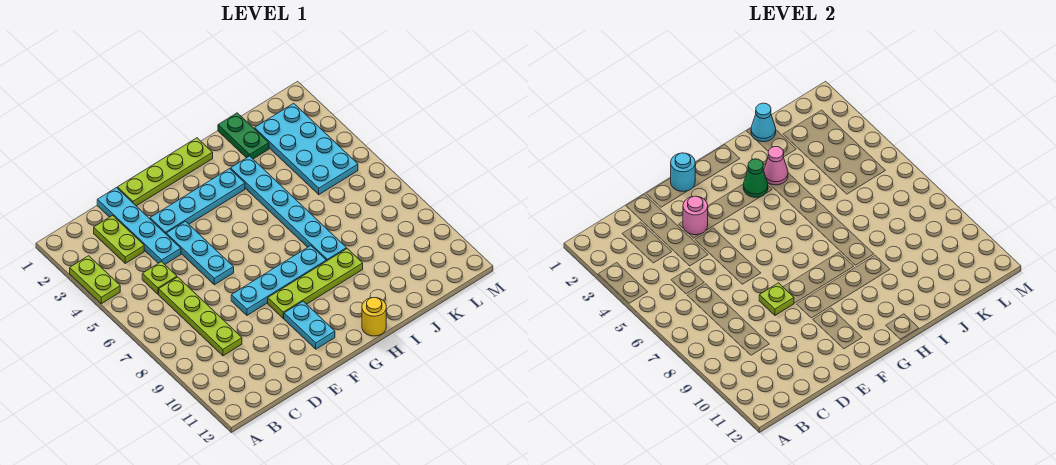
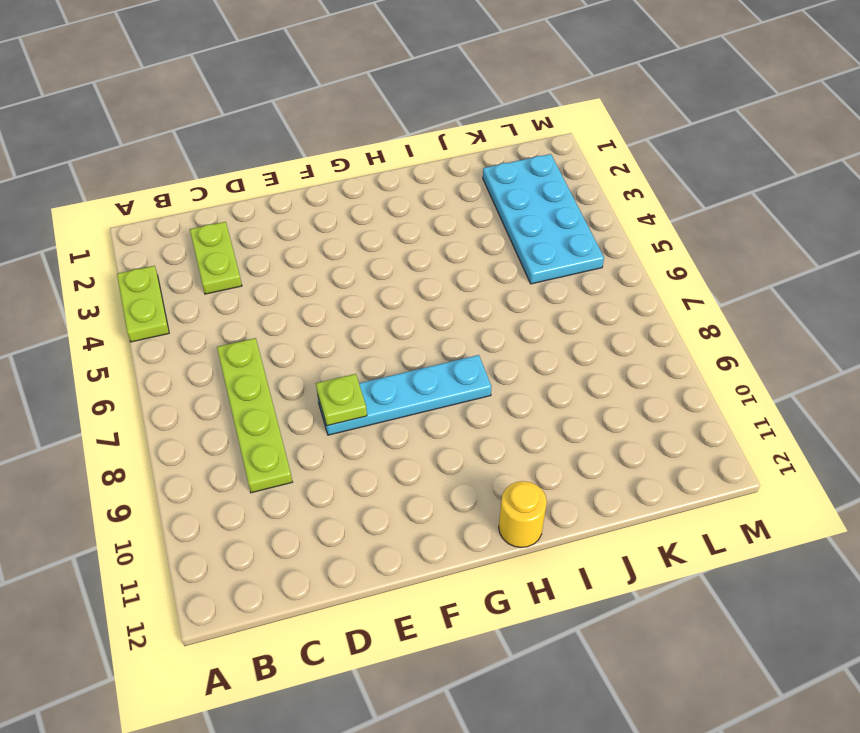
none -> lime 1x1 plate [142,261,177,294]
none -> cyan 1x4 plate [97,188,181,264]
none -> lime 1x4 plate [117,138,213,206]

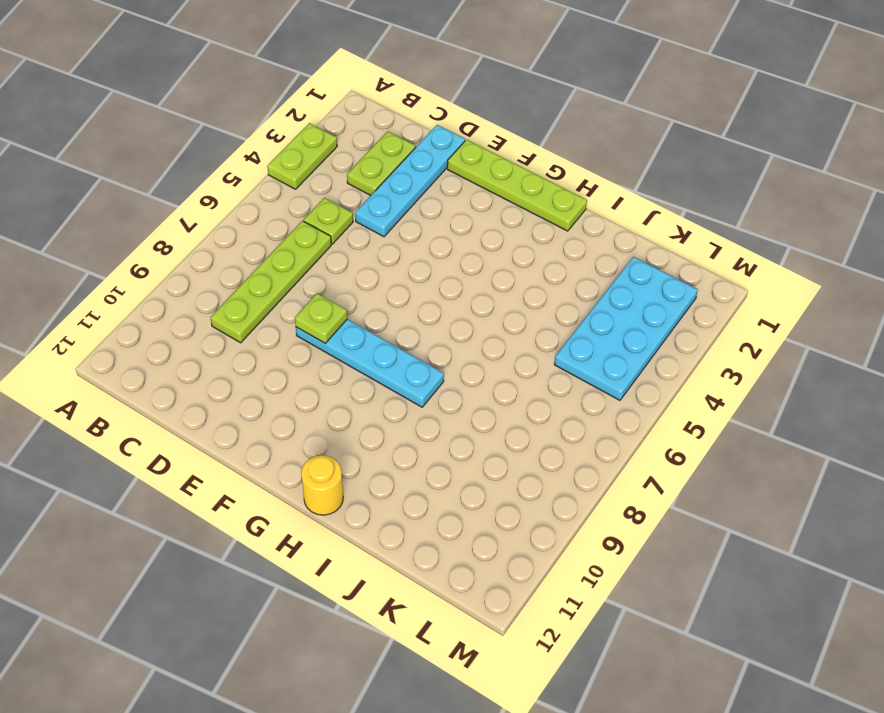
none -> cyan 1x4 plate [150,169,245,234]
none -> cyan 1x3 plate [166,221,234,285]
none -> lime 1x4 plate [268,249,363,318]

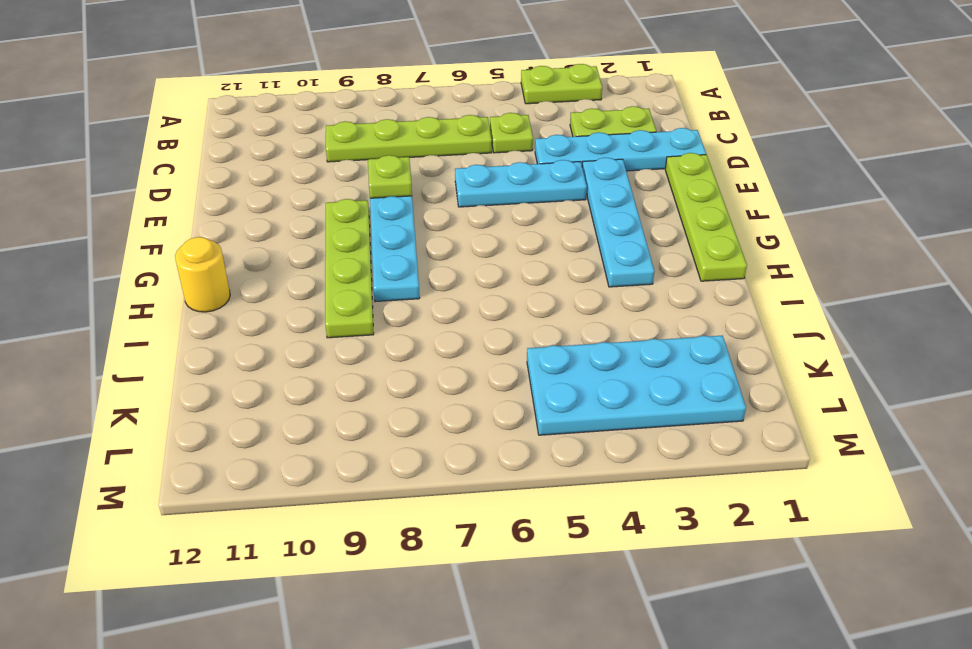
none -> cyan 1x2 plate [284,301,335,349]
none -> cyan 1x6 plate [231,156,347,261]
none -> green 1x2 plate [218,113,269,159]

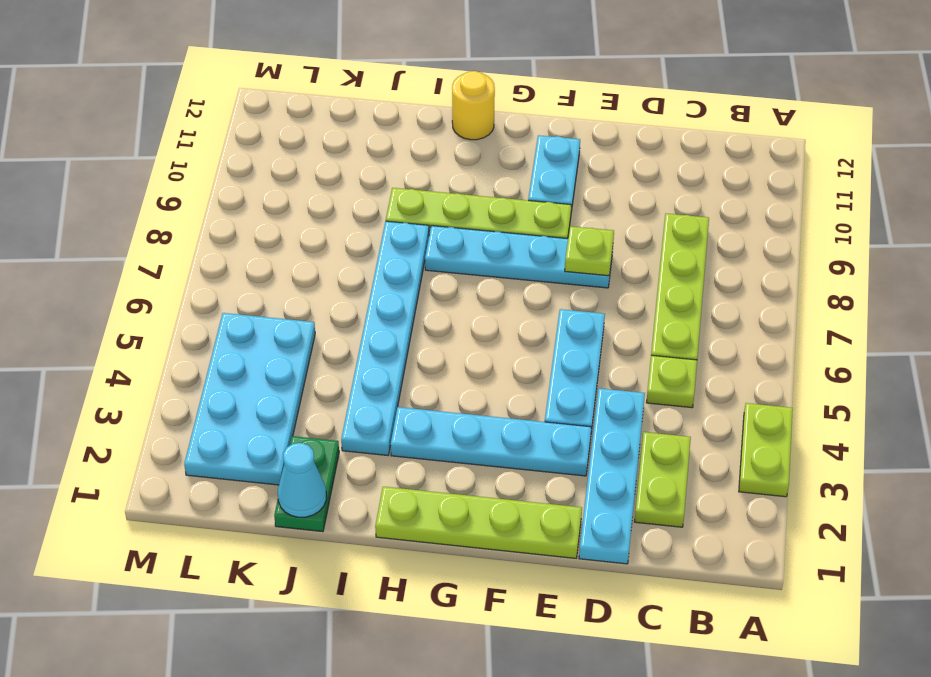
none -> pink 1x1 round brick [683,196,708,235]
none -> cyan 1x1 round brick [671,153,695,191]
none -> green 1x1 cone [743,159,768,197]

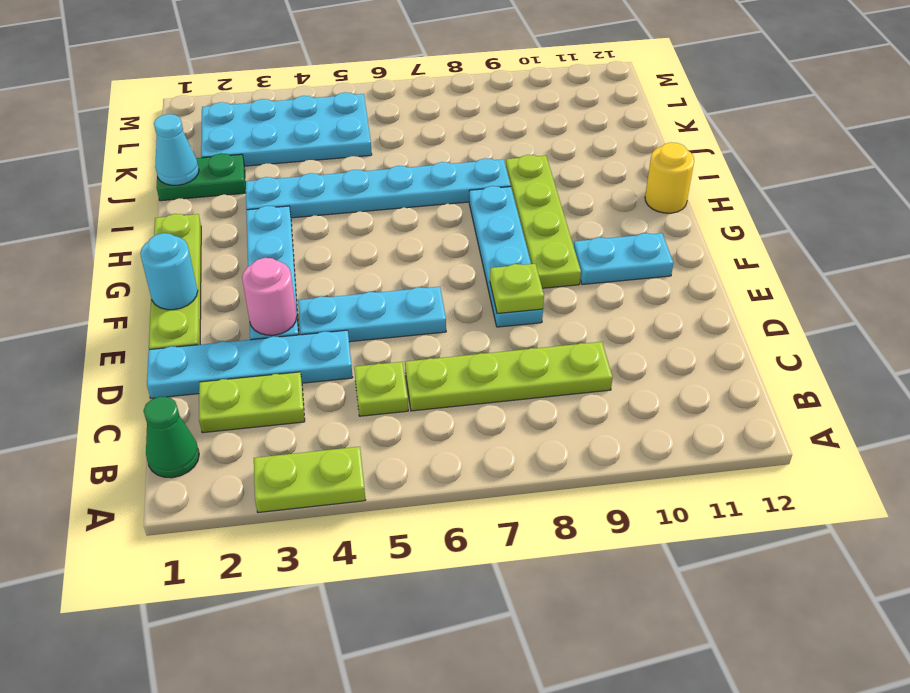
green 1x1 cone [143,396,199,478] -> green 1x1 cone moved to [743,159,768,197]
none -> pink 1x1 cone [764,147,788,185]

